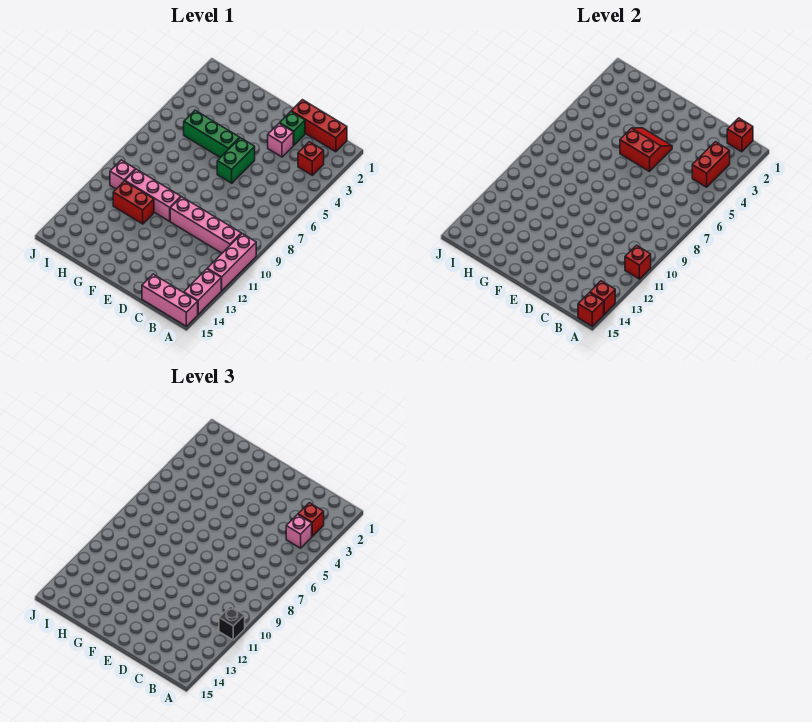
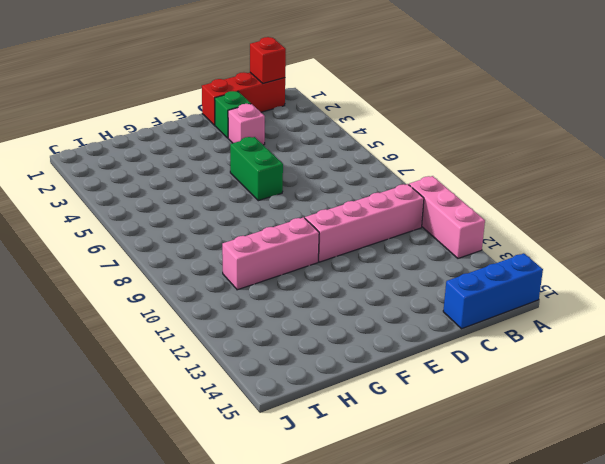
blue 1x3 brick [443,253,543,329] -> pink 1x3 brick [142,274,198,326]
none -> pink 1x2 brick [184,269,221,315]
none -> red 1x1 brick [298,142,324,175]
none -> green 1x3 brick [184,110,240,157]

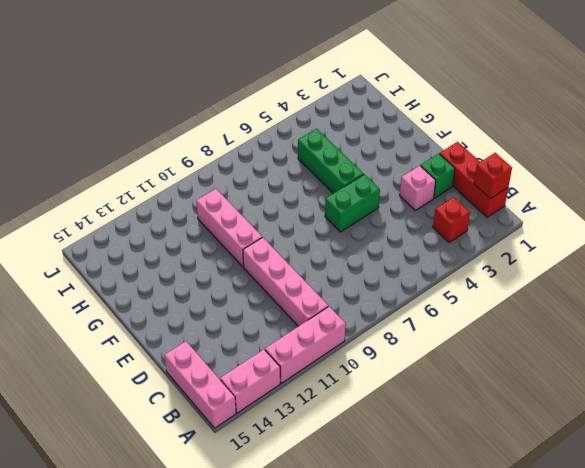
none -> red 1x2 brick [113,181,154,224]
none -> pink 1x1 brick [110,160,135,189]
none -> red 1x1 brick [625,245,651,279]

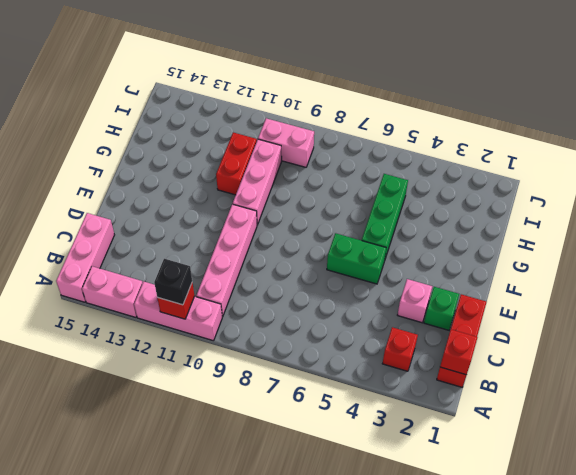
pink 1x2 brick [258,118,314,167] -> pink 1x1 brick [110,160,135,189]
none -> red 1x1 brick [590,281,615,315]
none -> red 1x1 brick [578,293,604,326]
none -> red 1x2 brick [692,142,730,187]

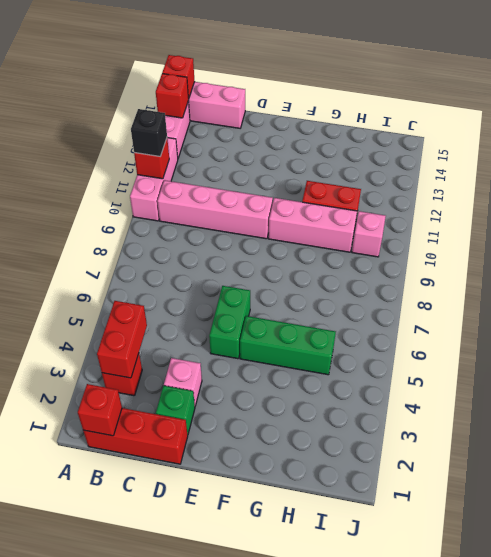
none -> red 2x2 slope [620,128,672,172]
none -> red 1x1 brick [298,503,324,536]
none -> pink 1x1 brick [286,515,312,548]

